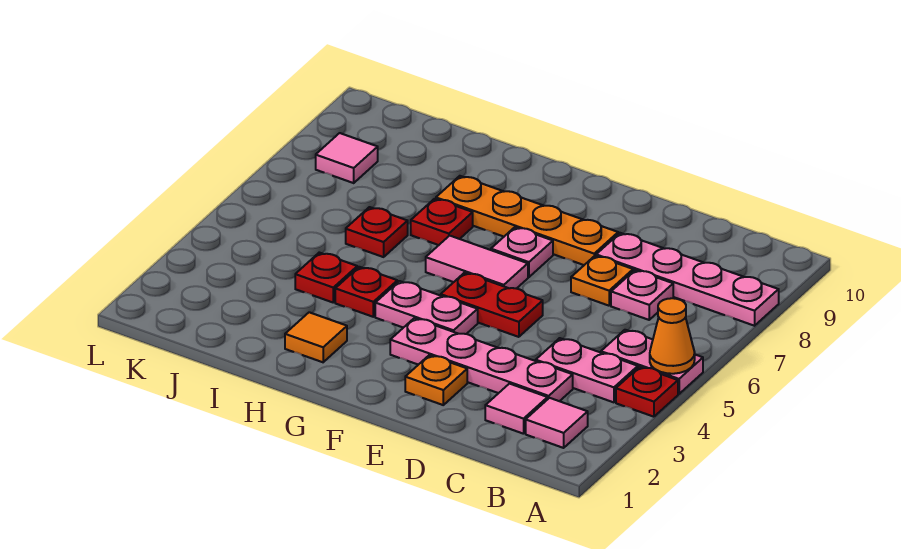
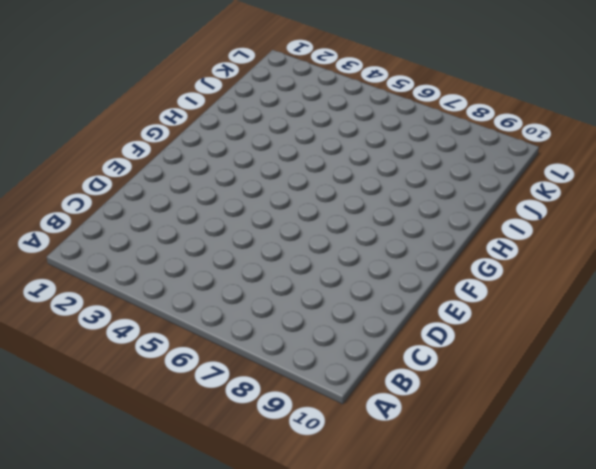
none -> red 1x1 plate [616,367,678,417]
none -> pink 1x2 plate [601,330,703,394]
none -> pink 1x4 plate [596,233,779,326]

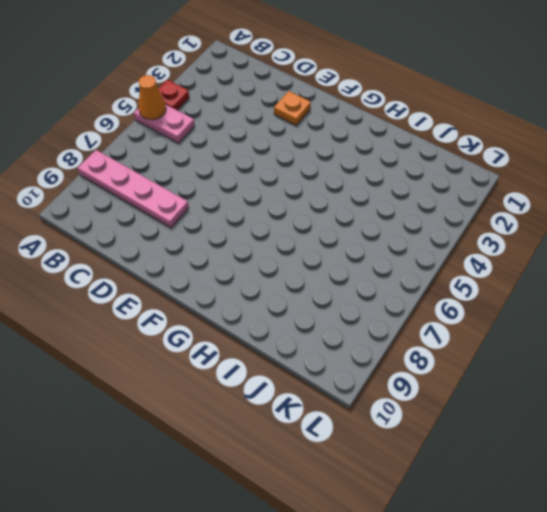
none -> pink 1x1 tile [526,398,588,448]
none -> pink 1x2 plate [536,338,638,402]
none -> pink 1x1 tile [485,384,548,434]

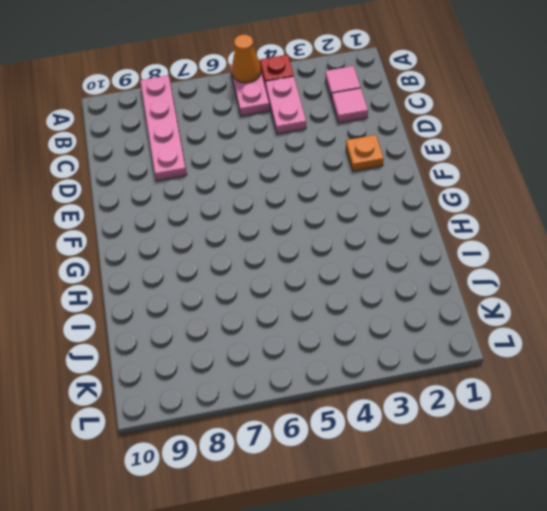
none -> pink 1x4 plate [390,318,573,401]
none -> pink 1x1 plate [611,270,673,320]
none -> orange 1x1 plate [571,256,633,306]

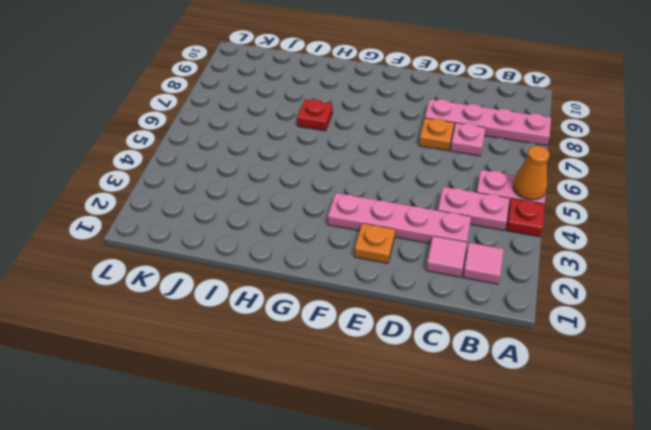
none -> red 1x2 plate [441,273,543,337]
none -> orange 1x4 plate [436,176,618,265]
none -> pink 1x2 plate [375,281,478,334]

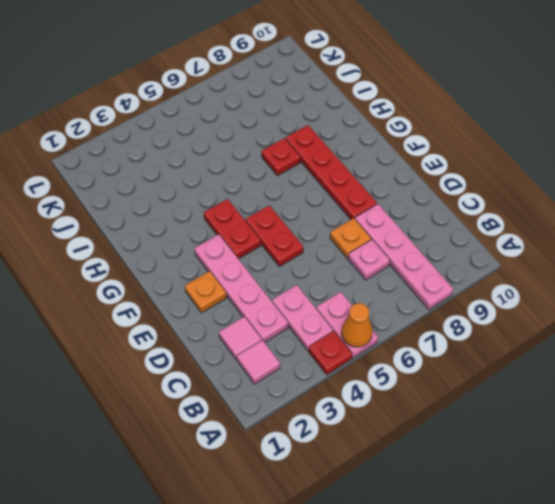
red 1x4 plate [286,125,377,219] -> orange 1x4 plate [436,176,618,265]
red 1x2 plate [204,199,261,259] -> pink 1x2 plate [375,281,478,334]
none -> pink 1x2 tile [426,236,528,289]
none -> pink 1x1 plate [491,227,553,277]
none -> orange 1x1 tile [285,312,347,362]

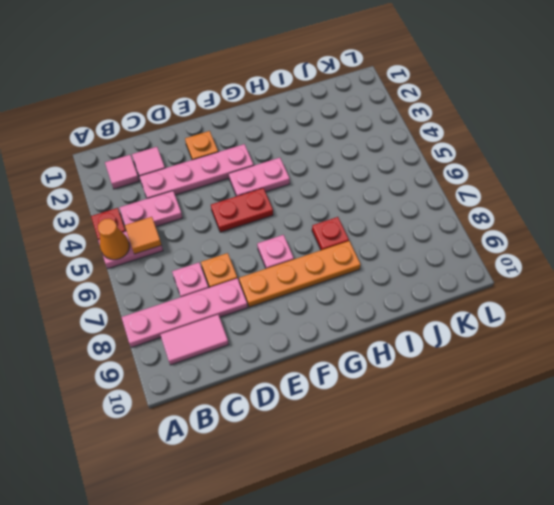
orange 1x1 tile [125,217,161,254] -> orange 1x1 tile moved to [285,312,347,362]
pink 1x2 tile [160,315,229,365] -> pink 1x2 tile moved to [426,236,528,289]
none -> red 1x1 plate [335,267,397,317]
none -> red 1x1 plate [295,253,357,302]
none -> red 1x1 plate [346,207,408,257]

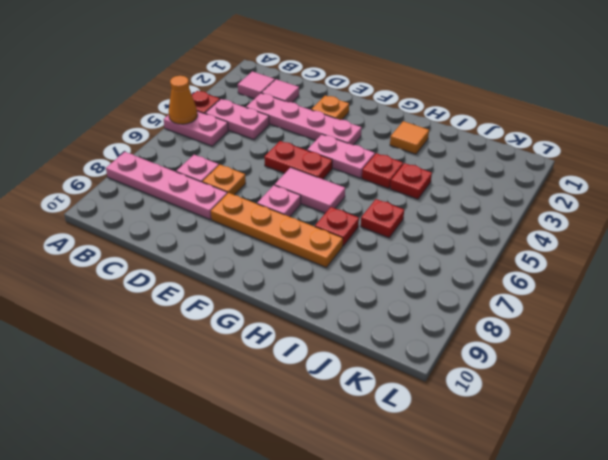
none -> pink 1x1 tile [316,133,378,183]

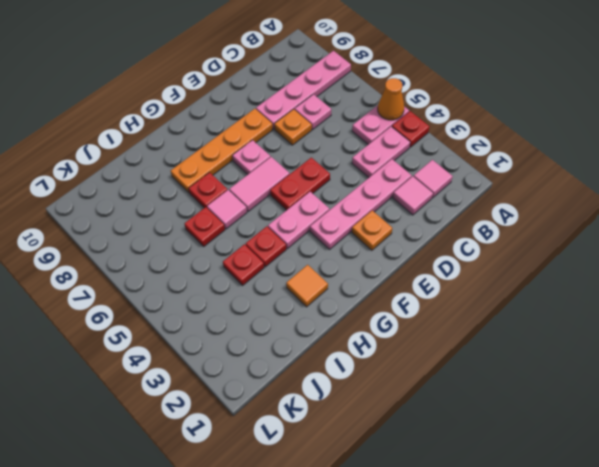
pink 1x1 tile [207,190,247,229] -> pink 1x1 tile moved to [316,133,378,183]

